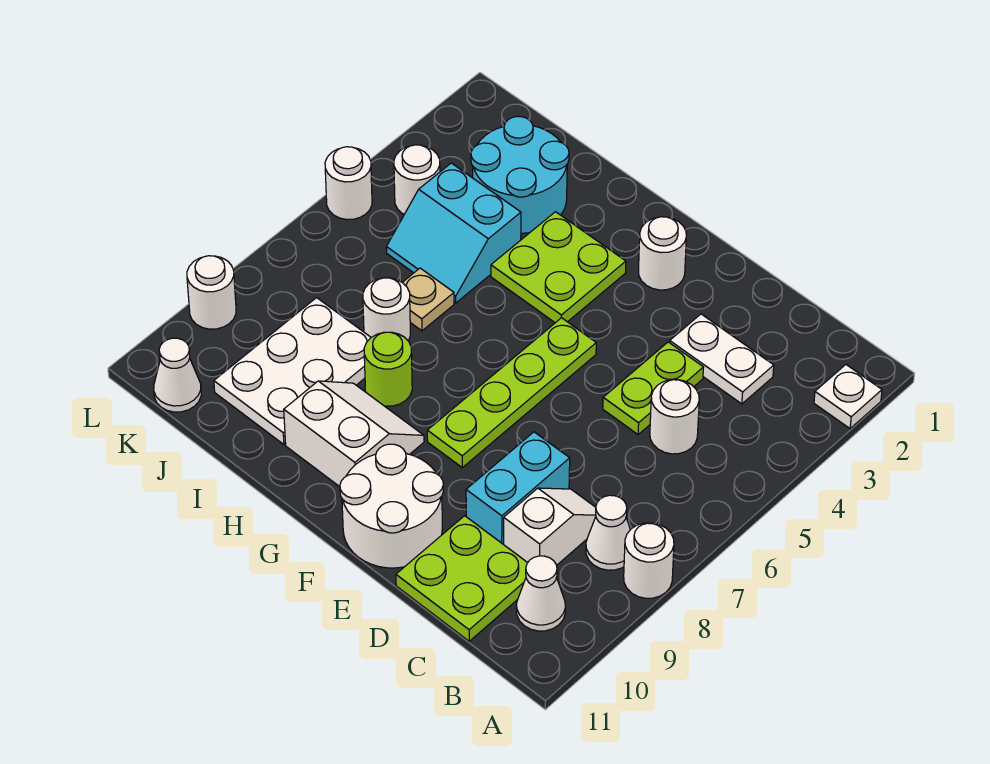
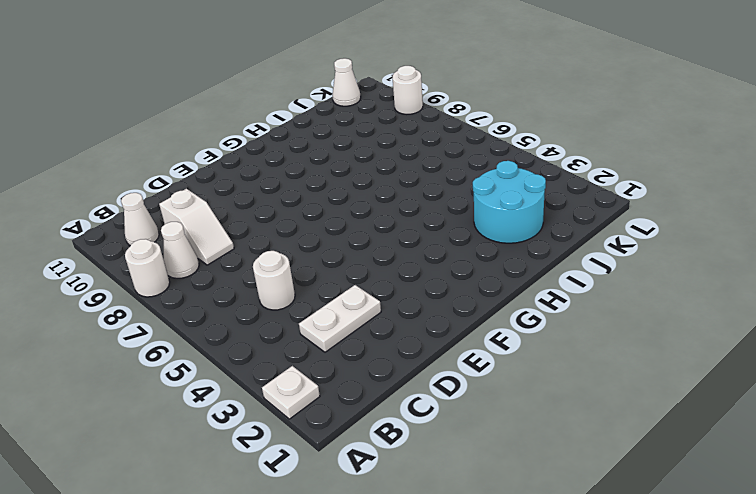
none -> lime 2x2 plate [396,516,528,641]
none -> lime 1x2 plate [603,342,704,435]
none -> cyan 1x2 brick [466,432,570,545]

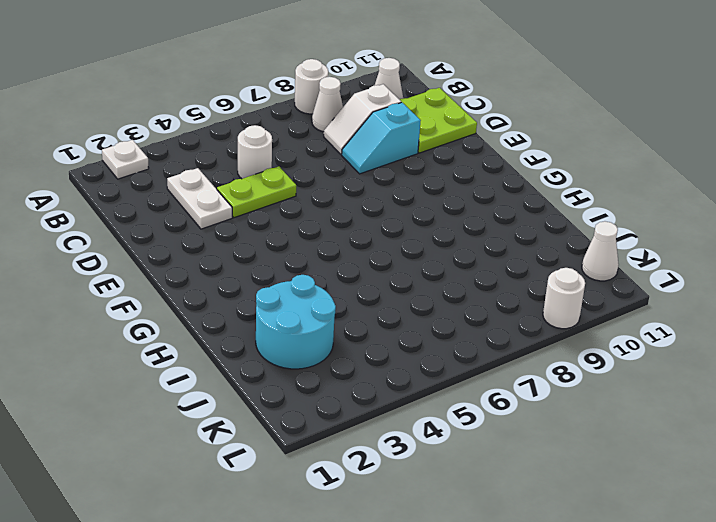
cyan 1x2 slope [342,102,421,174] -> cyan 1x2 brick [466,432,570,545]
none -> white 2x2 round brick [340,444,443,568]
none -> white 1x1 round brick [639,217,686,290]
none -> lime 1x4 plate [427,318,596,467]

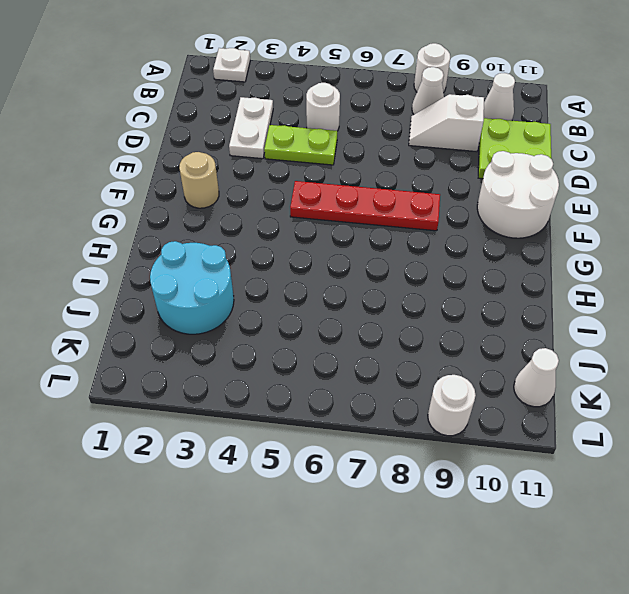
tan 1x1 round brick [179,152,219,208] -> white 1x1 round brick [639,217,686,290]
red 1x4 plate [290,181,440,231] -> lime 1x4 plate [427,318,596,467]
none -> cyan 1x2 brick [466,432,570,545]
none -> lime 2x2 plate [491,212,626,323]
none -> white 2x2 slope [284,381,424,487]

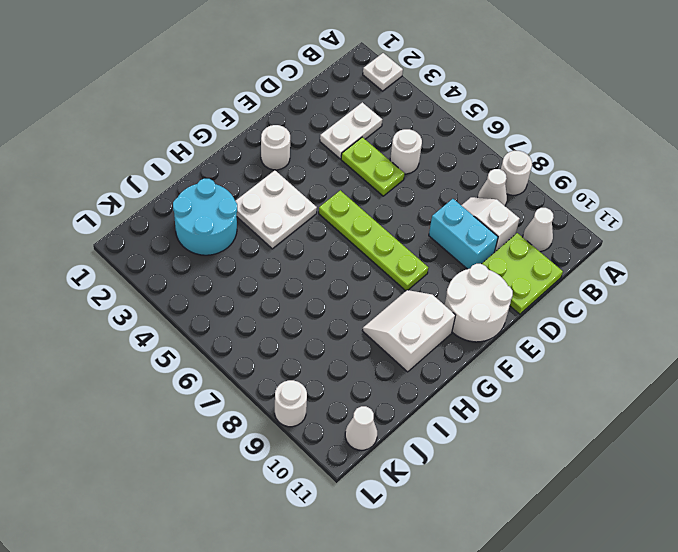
white 2x2 plate [236,170,317,249] -> lime 2x2 plate [491,212,626,323]
none -> lime 1x1 round brick [364,332,412,406]
none -> cyan 2x2 slope [386,163,521,303]
none -> tan 1x1 plate [402,268,454,331]

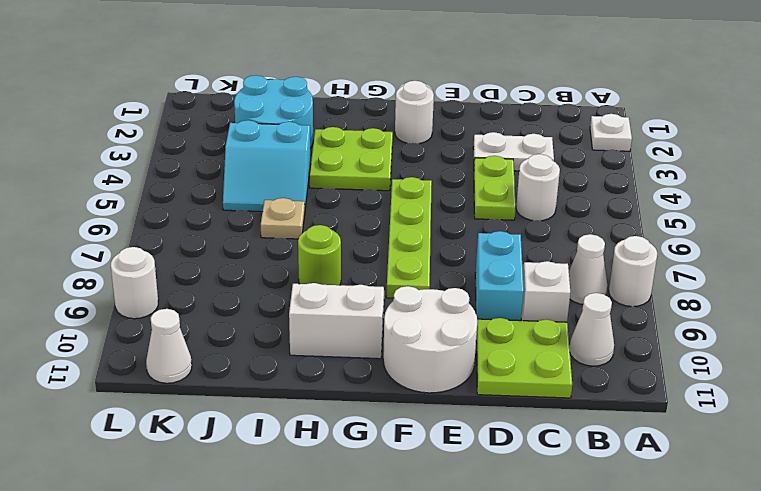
none -> white 1x1 round brick [363,278,410,341]
none -> white 2x3 plate [214,298,371,444]
none -> white 1x1 round brick [394,145,440,214]

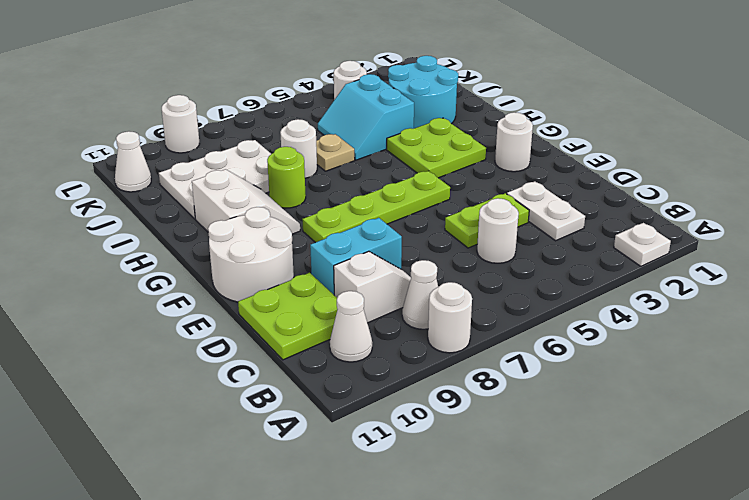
none -> white 1x1 round brick [325,147,372,220]

